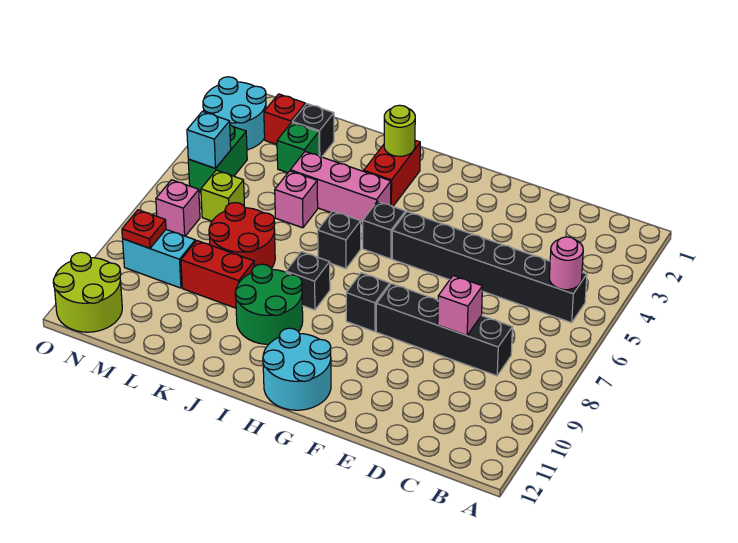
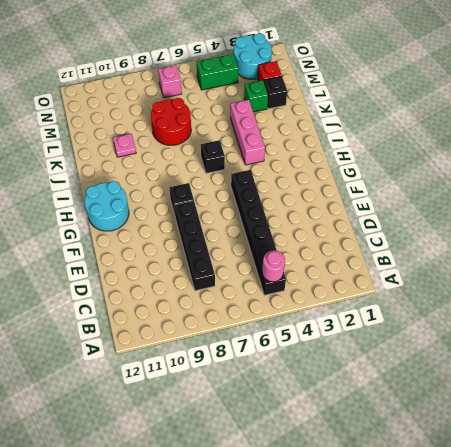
pink 1x1 plate [113,134,136,157] -> none
none -> black 1x1 brick [363,201,405,259]
none -> red 1x2 brick [364,140,420,207]
none -> black 1x1 brick [286,252,330,310]

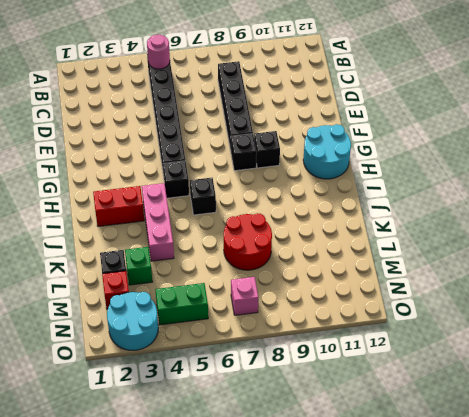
black 1x1 brick [254,131,280,168] -> black 1x1 brick moved to [286,252,330,310]
none -> green 2x2 round brick [235,264,303,344]
none -> pink 1x1 brick [275,171,318,228]
none -> red 1x2 brick [181,241,254,308]

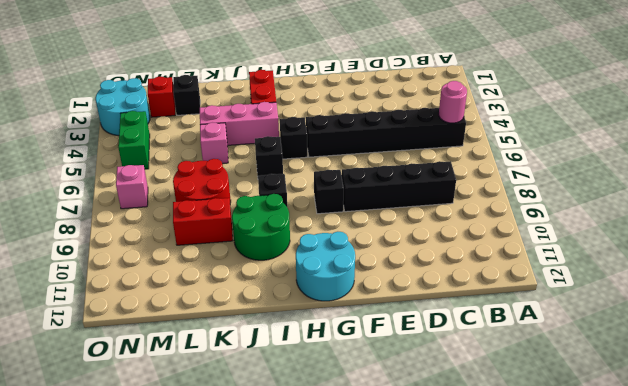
none -> green 1x1 brick [277,123,319,173]
none -> lime 1x1 brick [201,170,244,221]
none -> cyan 1x2 brick [123,230,195,288]

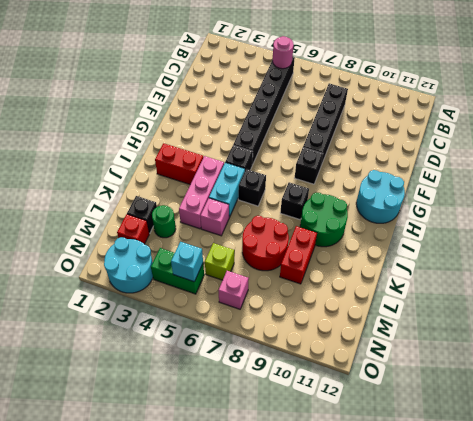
cyan 1x2 brick [209,163,245,217] -> cyan 1x2 brick moved to [123,230,195,288]
green 1x1 round brick [152,205,176,238] -> green 1x1 brick [277,123,319,173]
none -> lime 2x2 round brick [53,252,122,332]
none -> pink 1x1 brick [438,276,482,336]
none -> lime 1x1 round brick [384,105,415,156]

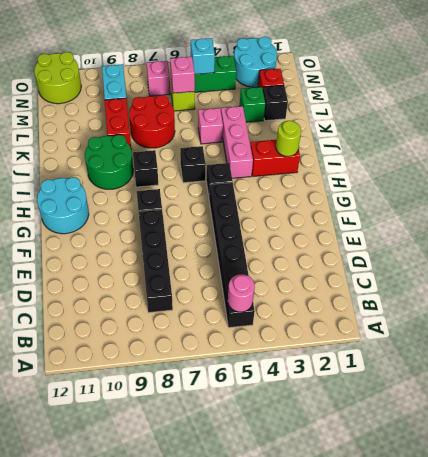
pink 1x1 brick [170,57,195,93] -> pink 1x1 brick moved to [438,276,482,336]
none -> red 1x1 plate [122,210,166,248]

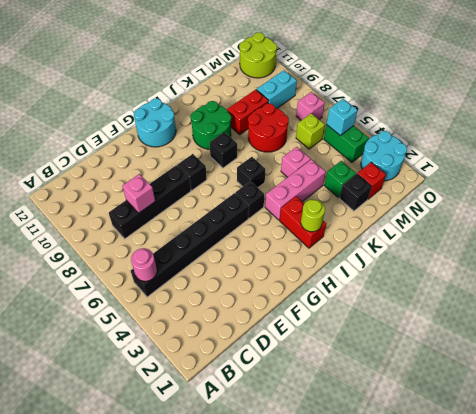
none -> red 1x1 plate [122,210,166,248]

